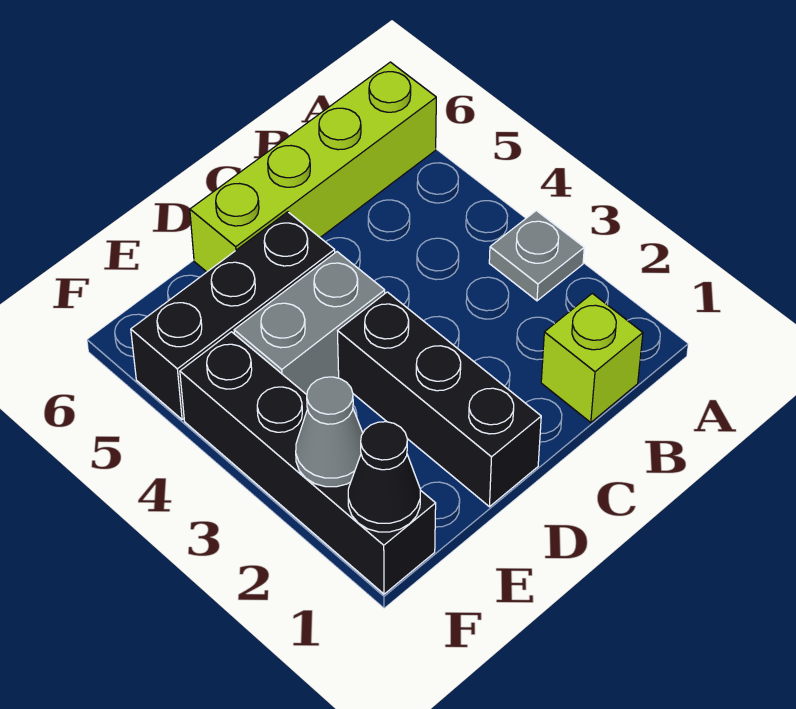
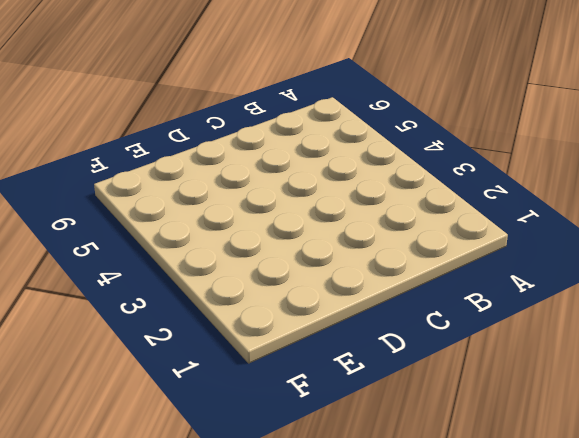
none -> grey 1x1 plate [489,211,584,301]
none -> lime 1x4 brick [190,62,436,272]

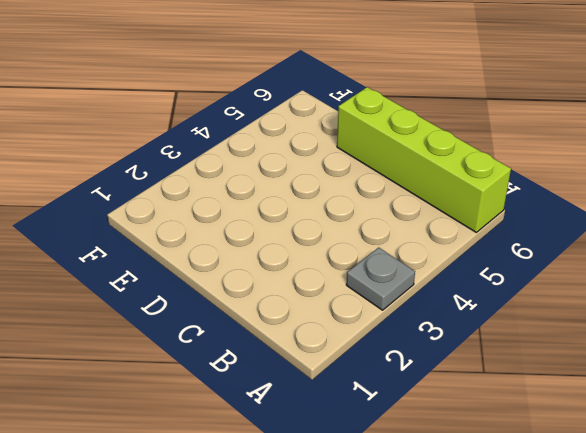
none -> lime 1x1 brick [541,293,643,423]
none -> black 1x3 brick [338,292,541,507]

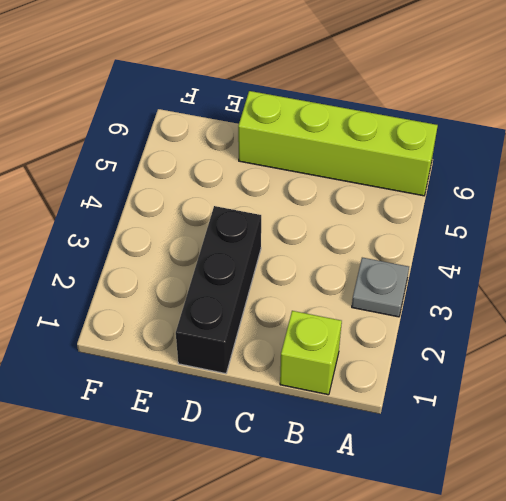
none -> grey 1x2 brick [234,252,385,395]
none -> black 1x3 brick [131,212,335,420]

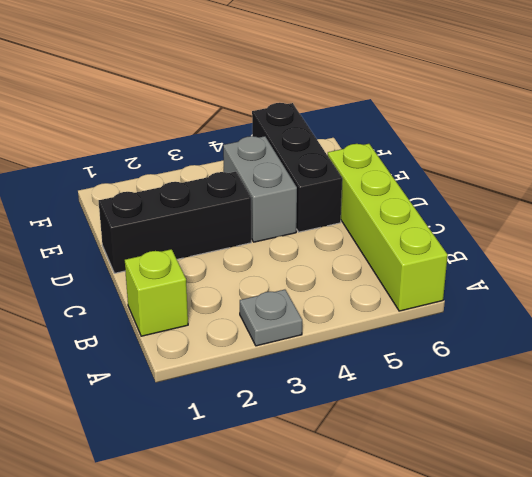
none -> black 1x4 brick [180,332,436,594]
none -> black 1x1 cone [348,422,420,532]

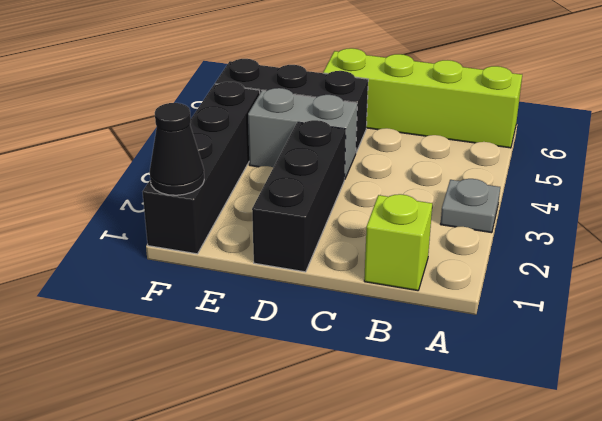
none -> grey 1x1 cone [296,377,363,487]

